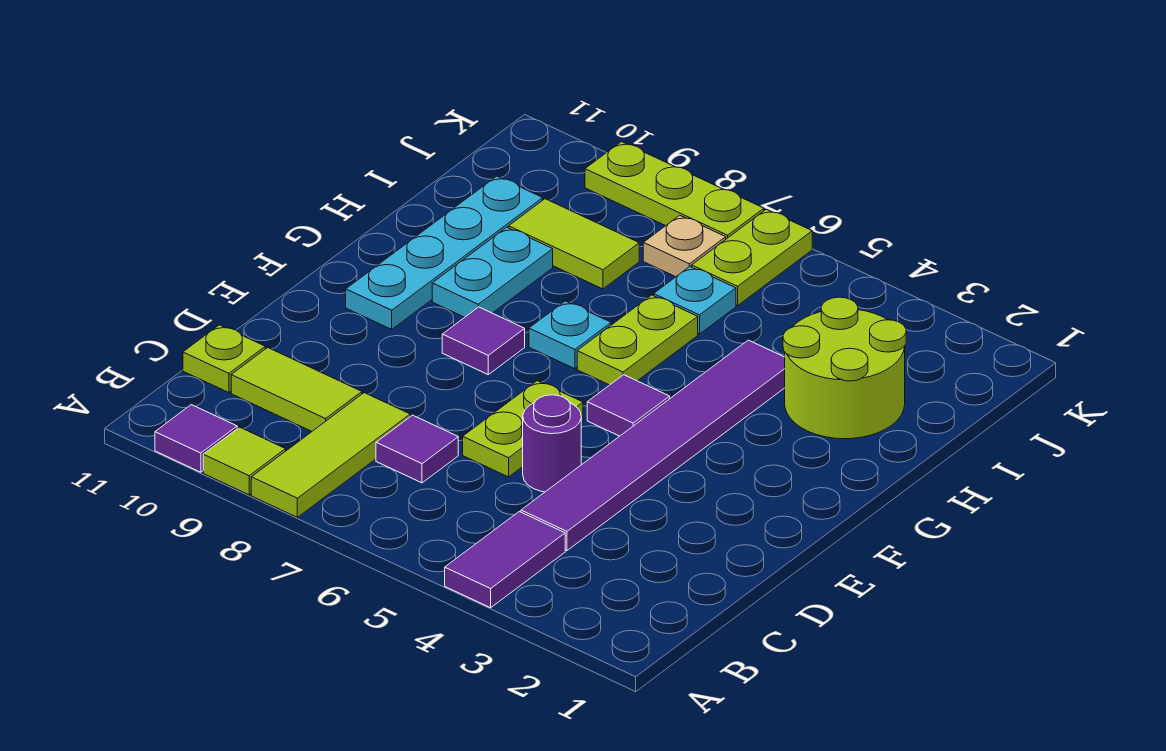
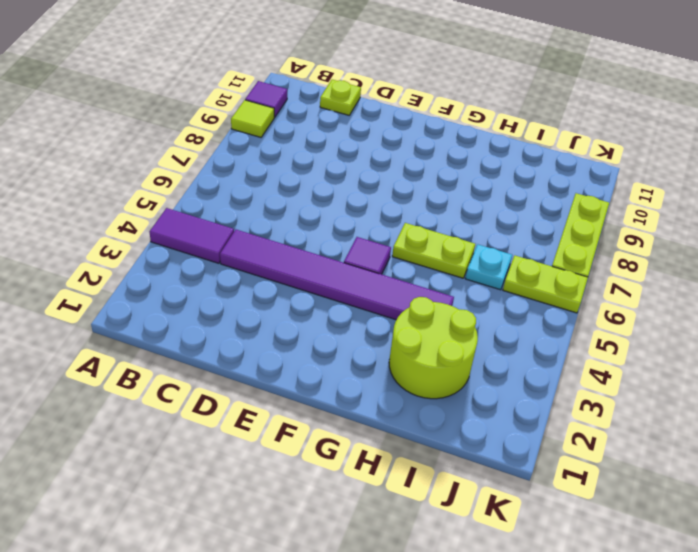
none -> lime 1x3 tile [251,393,410,517]
none -> purple 1x1 tile [376,415,458,483]
none -> lime 1x2 tile [231,348,362,431]

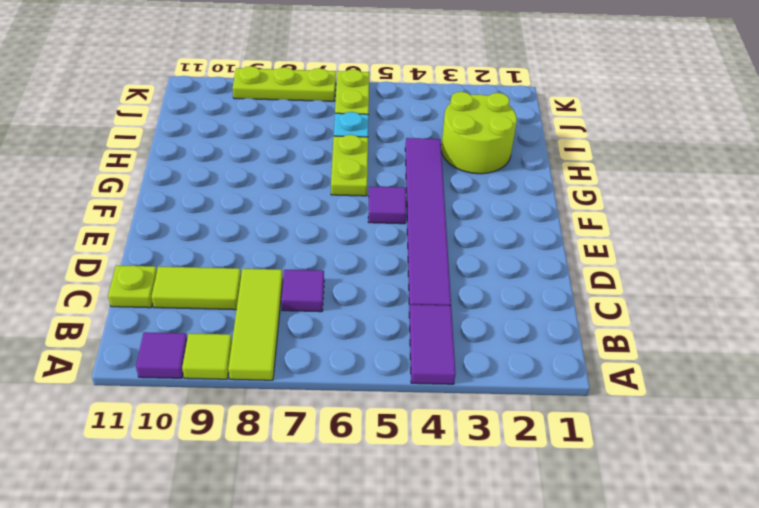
none -> purple 1x1 round brick [523,395,581,492]
none -> lime 1x2 plate [463,381,583,477]
none -> purple 1x1 tile [442,307,525,374]

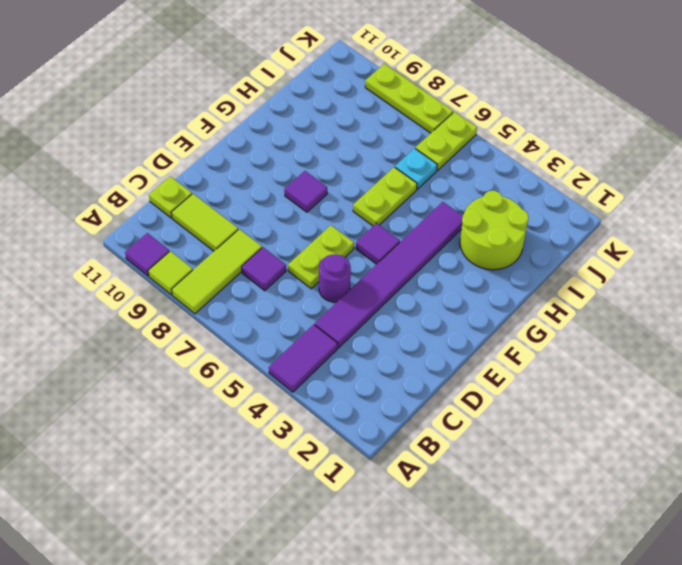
none -> cyan 1x4 plate [346,176,543,329]
none -> cyan 1x1 plate [529,301,611,369]
none -> cyan 1x2 plate [432,227,553,317]

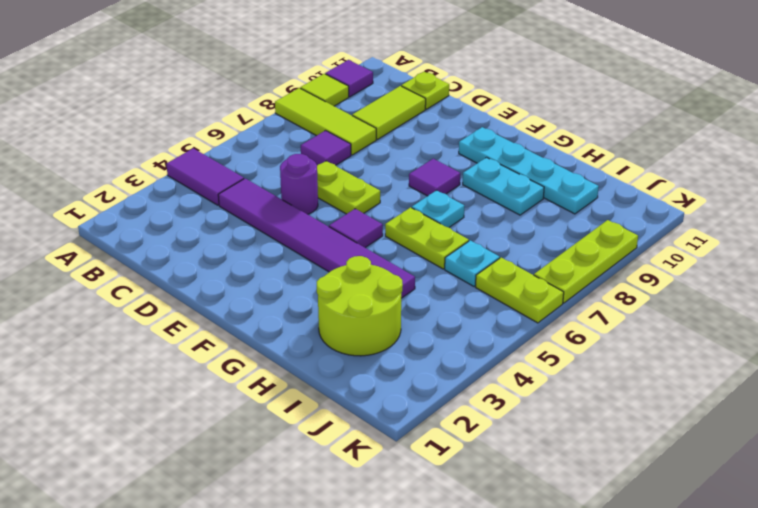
none -> lime 1x2 tile [509,199,639,289]
none -> tan 1x1 plate [643,215,726,277]

